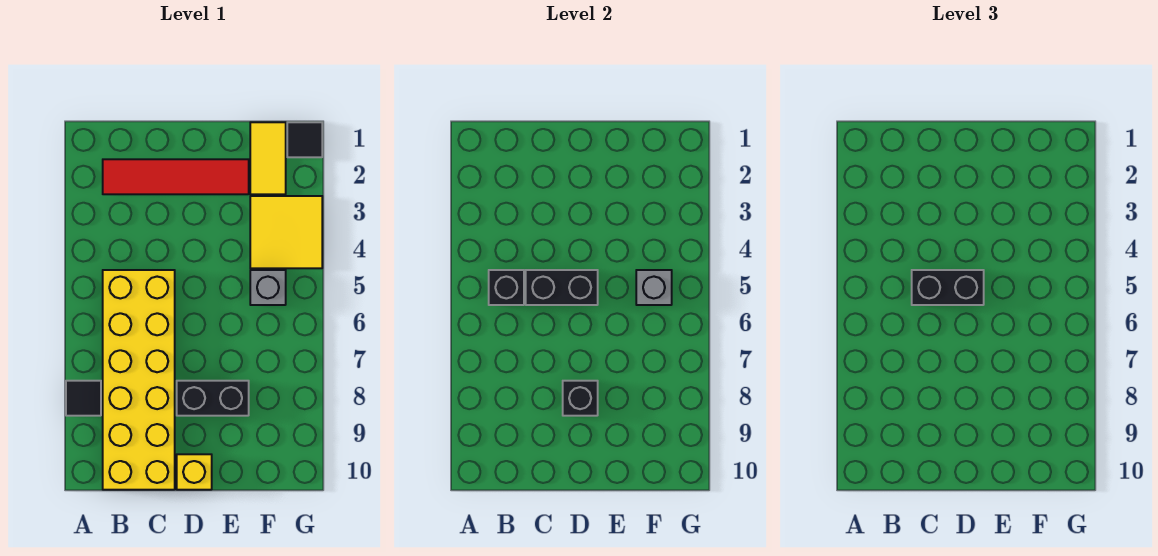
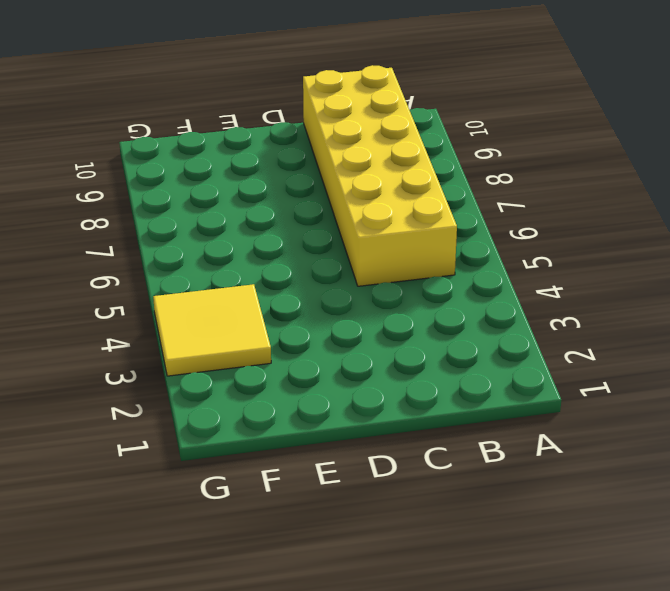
none -> black 1x1 tile [66,381,101,416]
none -> red 1x4 tile [103,159,249,194]
none -> black 1x2 brick [177,381,249,416]

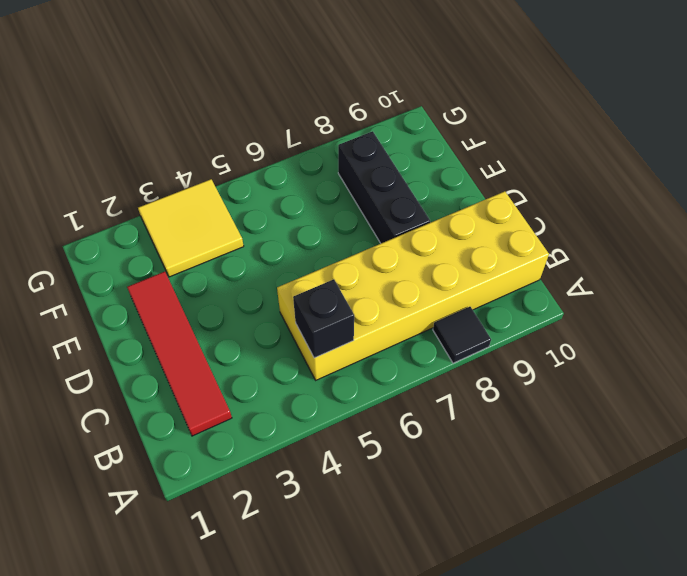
black 1x3 brick [338,131,430,243] -> black 1x2 brick [177,381,249,416]
none -> yellow 1x1 brick [177,454,212,490]
none -> yellow 1x2 tile [250,122,286,194]
none -> grey 1x1 brick [250,270,286,305]

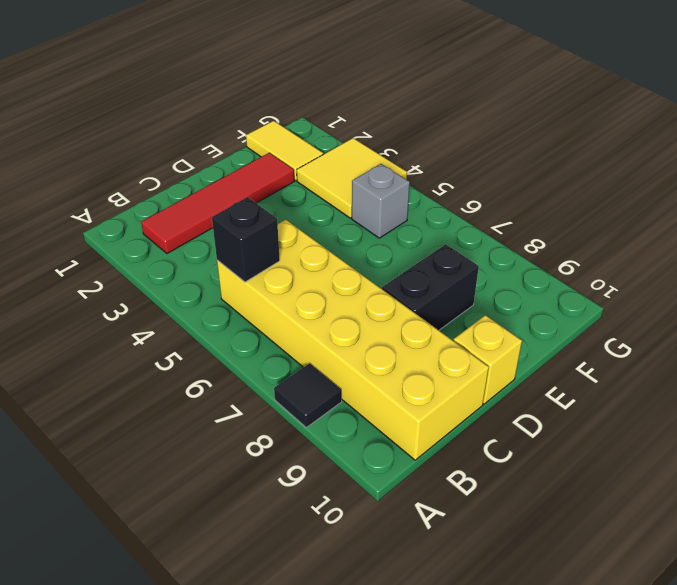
none -> black 1x1 tile [287,122,322,157]
none -> black 1x2 brick [526,270,598,305]
none -> black 1x1 brick [563,381,598,416]

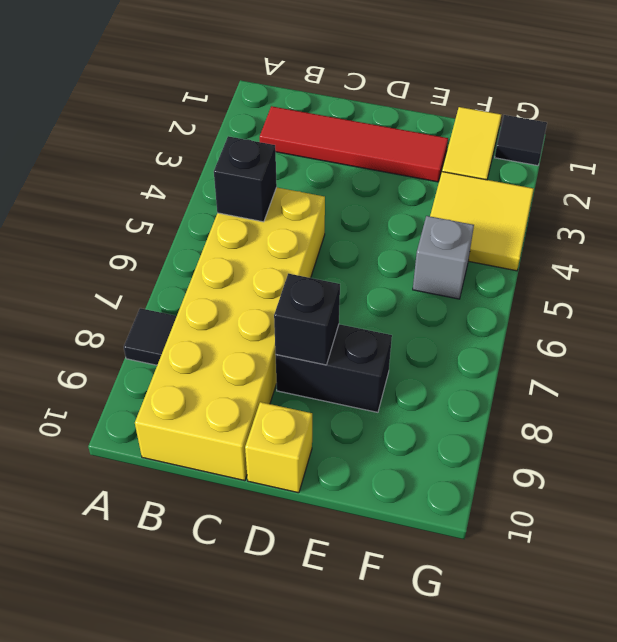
none -> black 1x2 brick [526,270,598,305]
none -> grey 1x1 brick [636,270,672,305]
none -> black 1x2 brick [912,270,984,305]

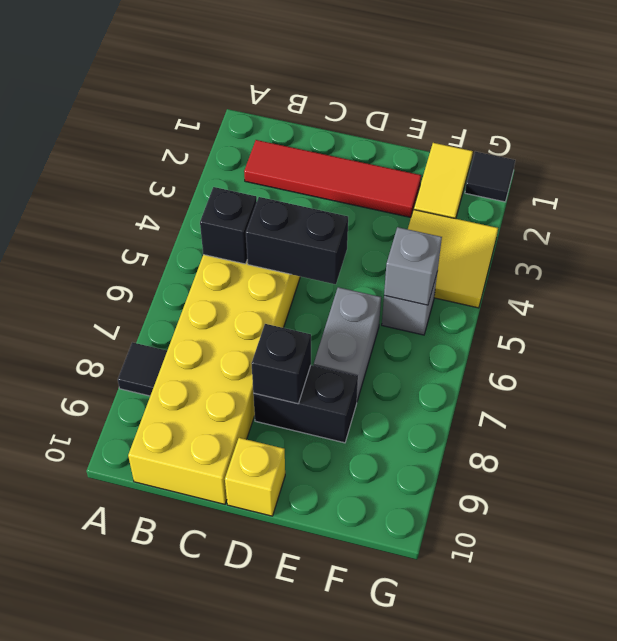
grey 1x2 brick [314,287,381,401] -> none
none -> black 1x2 brick [912,270,984,305]

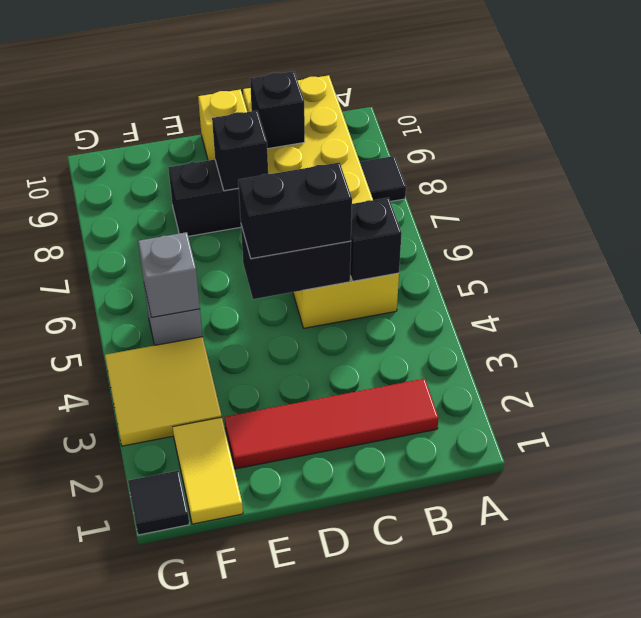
black 1x1 brick [250,71,305,149] -> none

